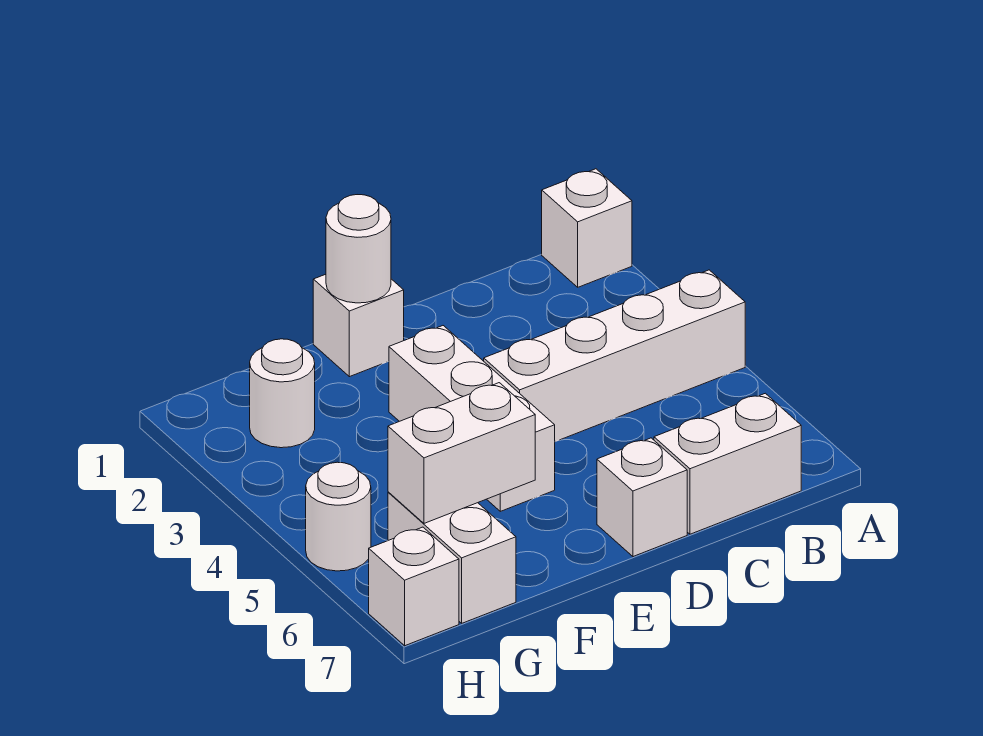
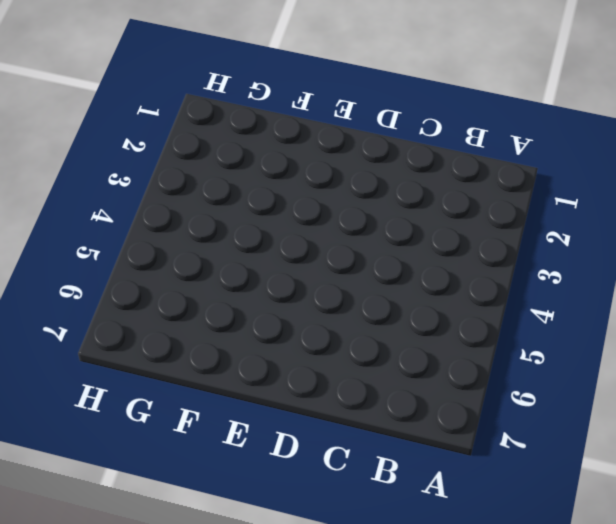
none -> white 1x1 brick [542,169,632,287]
none -> white 1x4 brick [484,270,745,442]
none -> white 1x2 brick [654,393,801,534]

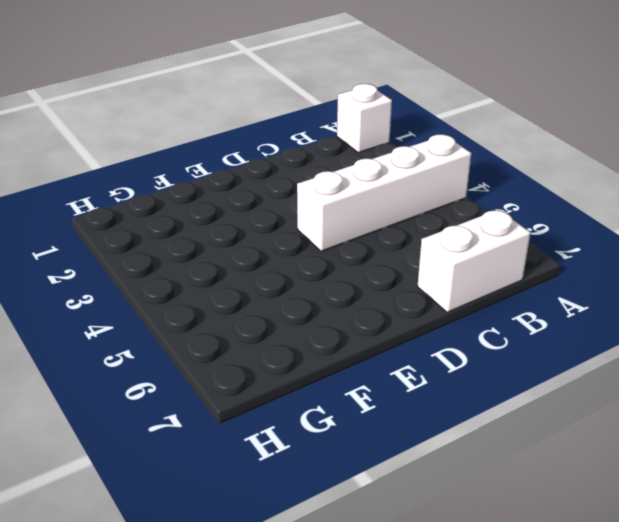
none -> white 1x1 brick [597,438,687,557]
none -> white 1x1 brick [313,274,404,377]
none -> white 1x3 brick [389,326,555,511]

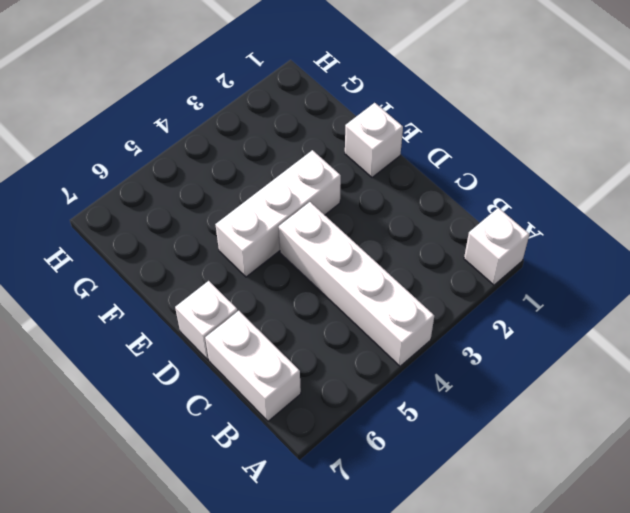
none -> white 1x1 round brick [250,339,315,448]
none -> white 1x2 brick [388,492,516,623]
none -> white 1x1 round brick [306,462,371,571]

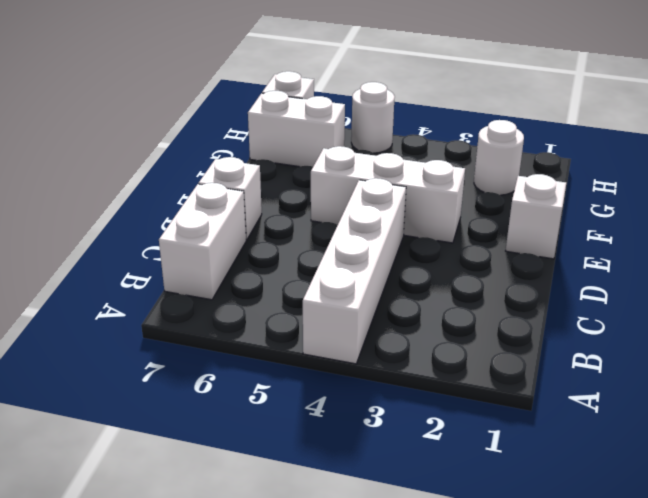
none -> white 1x1 brick [542,169,632,287]
none -> white 1x1 round brick [326,195,391,303]
none -> white 1x2 brick [388,383,535,523]

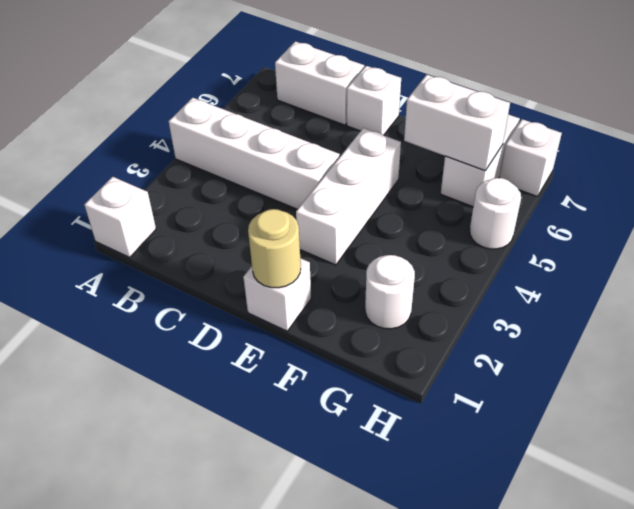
tan 1x1 round brick [248,209,301,288] -> white 1x1 round brick [326,195,391,303]

